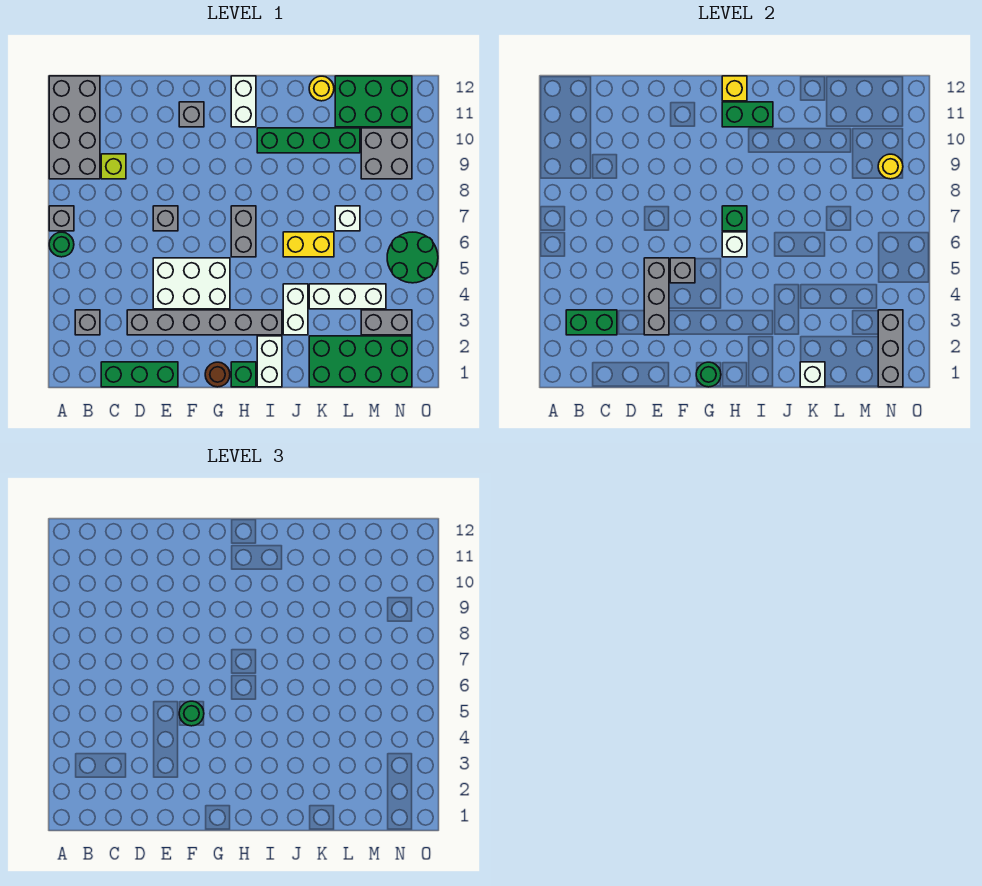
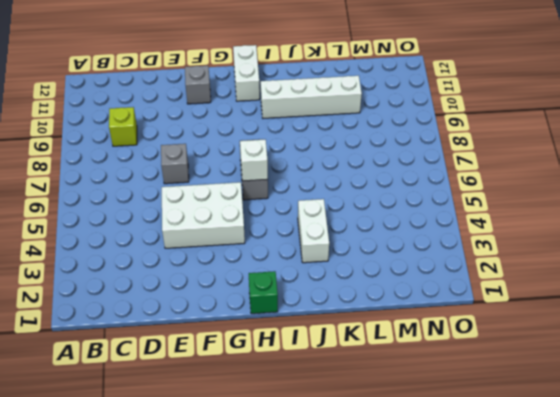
white 1x4 brick [261,76,362,118] -> green 1x4 brick [257,128,360,153]
none -> green 1x1 round brick [49,232,74,257]
none -> grey 1x1 brick [49,206,74,231]
none -> grey 2x4 brick [49,76,100,179]
none -> grey 1x1 brick [75,310,100,335]

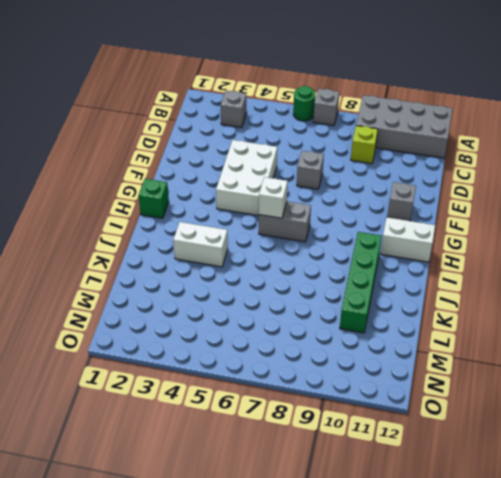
none -> green 1x3 brick [101,362,178,387]
none -> grey 1x6 brick [127,310,282,335]
none -> brown 1x1 round brick [205,362,230,387]
none -> white 1x2 brick [257,336,282,387]

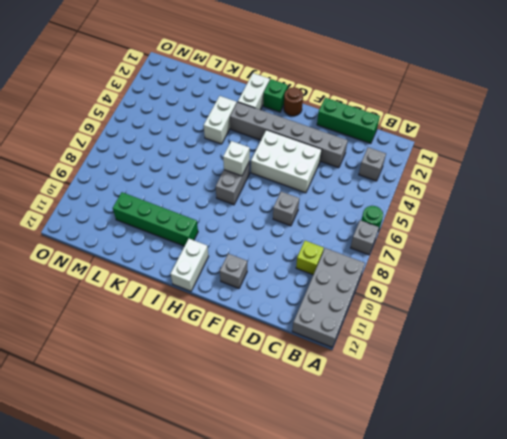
none -> yellow 1x2 brick [283,232,334,257]
none -> green 2x4 brick [309,336,412,387]
none -> white 1x3 brick [309,284,386,309]
none -> yellow 1x1 round brick [309,76,334,101]

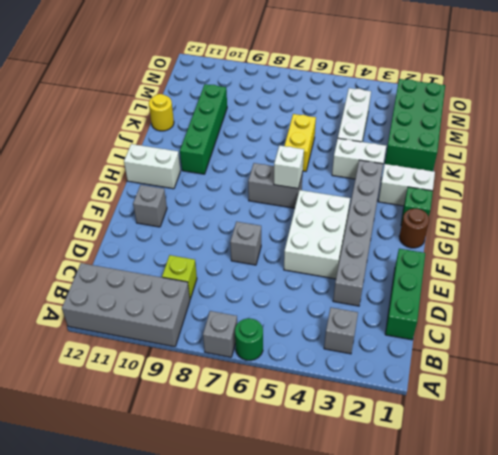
none -> white 1x1 brick [335,206,360,231]
none -> green 2x3 brick [335,76,412,127]
none -> grey 1x2 brick [361,310,412,335]
none -> grey 2x2 brick [361,128,412,179]

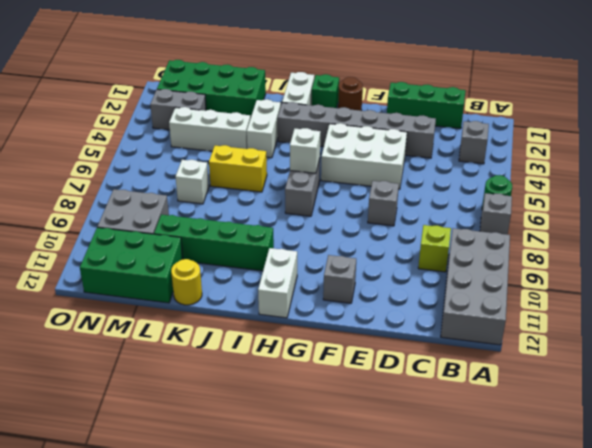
none -> green 2x2 round brick [387,232,438,283]
none -> green 1x2 brick [566,310,617,335]
none -> grey 1x3 brick [644,258,669,335]
none -> grey 1x1 brick [670,258,695,283]

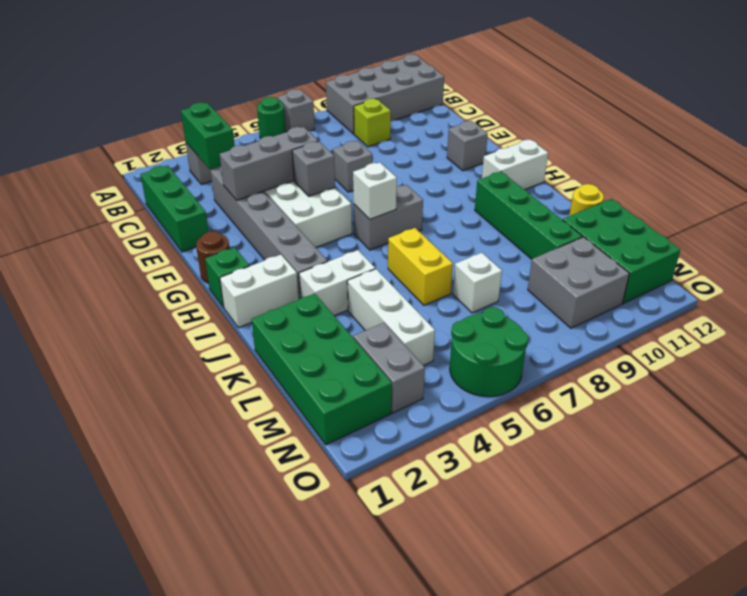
none -> green 1x1 round brick [696,362,721,387]
none -> green 1x1 brick [722,206,747,231]
none -> green 1x2 brick [722,102,773,127]
none -> yellow 1x1 brick [722,76,747,101]

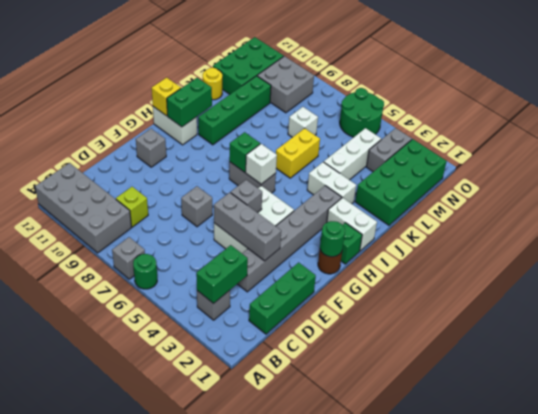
none -> white 1x1 brick [800,362,825,387]
none -> grey 1x3 brick [878,310,903,387]
none -> yellow 1x1 round brick [878,154,903,179]
none -> green 1x1 round brick [179,701,204,726]

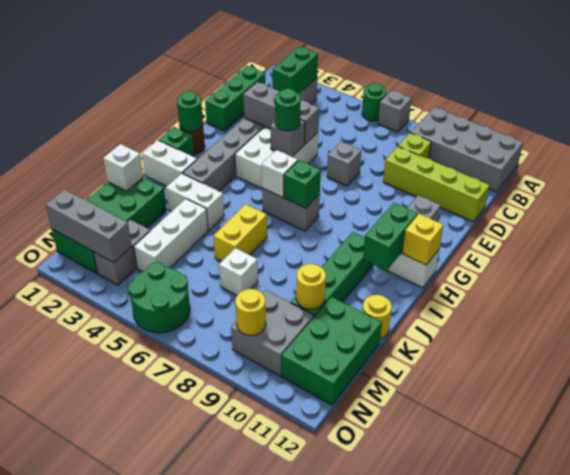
lime 1x4 brick [383,147,489,222] -> none
yellow 1x1 round brick [296,264,326,309] -> none

